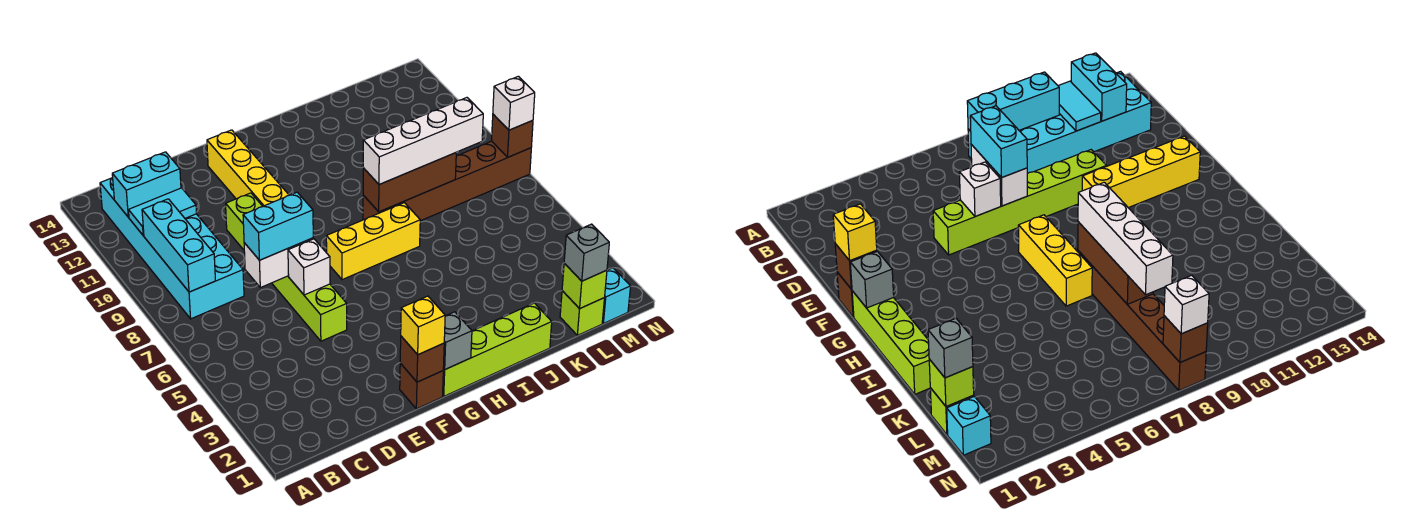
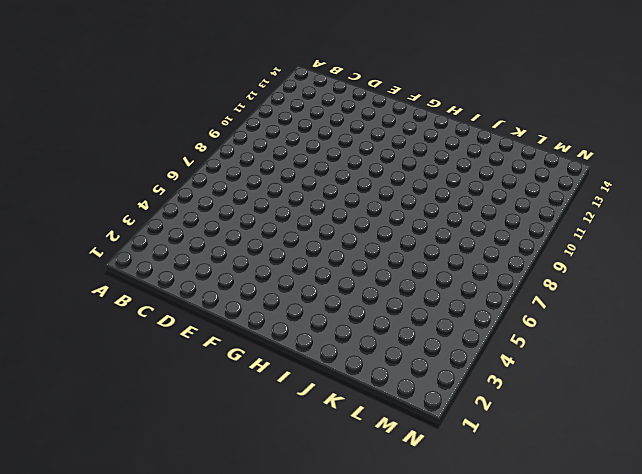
none -> cyan 2x6 brick [100,178,244,319]
none -> lime 1x6 brick [226,193,347,341]
none -> brown 1x1 brick [400,363,443,409]

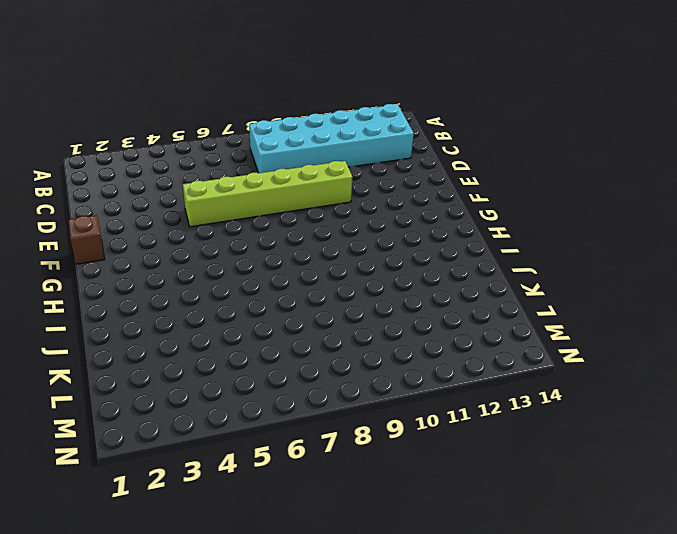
none -> yellow 1x4 brick [207,130,289,206]
none -> lime 1x4 brick [443,303,552,396]
none -> yellow 1x3 brick [326,203,420,280]

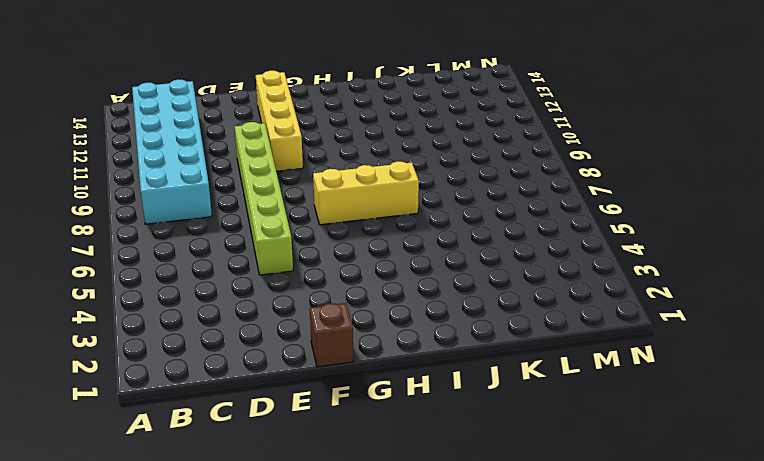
none -> lime 1x4 brick [443,303,552,396]
none -> brown 1x6 brick [363,141,531,221]
none -> lime 1x1 brick [560,291,604,335]

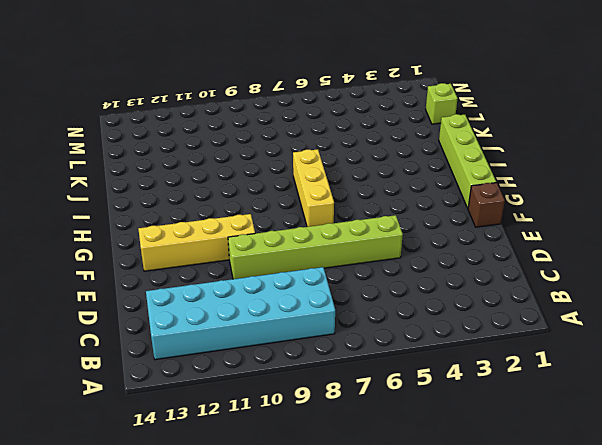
none -> brown 1x6 brick [363,141,531,221]
none -> cyan 1x1 brick [602,268,631,324]
none -> cyan 1x3 brick [142,199,215,292]

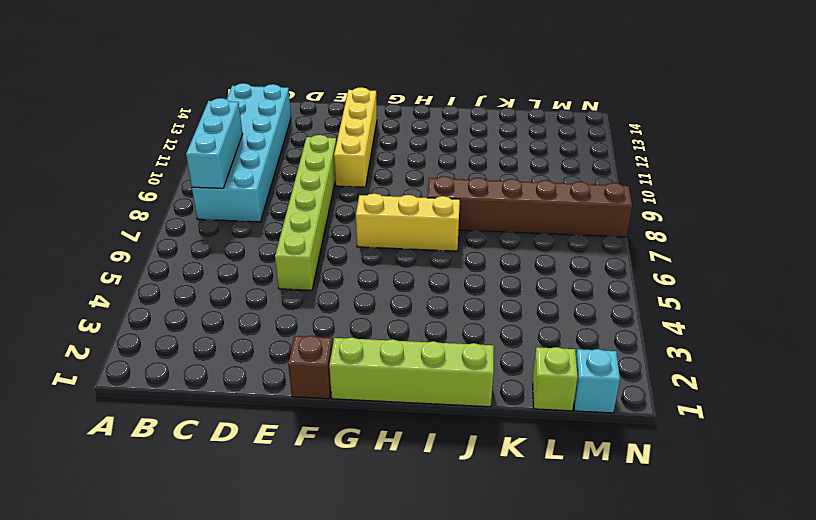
none -> cyan 1x2 tile [129,188,197,235]
none -> cyan 1x2 brick [112,152,181,217]
none -> white 1x2 brick [244,238,313,288]

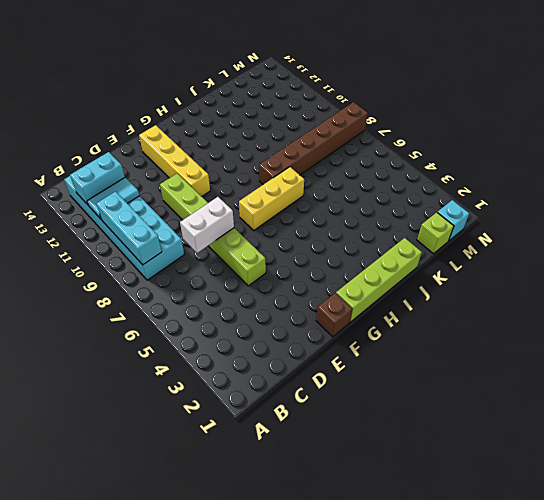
none -> white 1x1 brick [288,239,330,295]
none -> brown 1x1 brick [400,336,444,382]
none -> grey 1x1 brick [443,312,472,369]

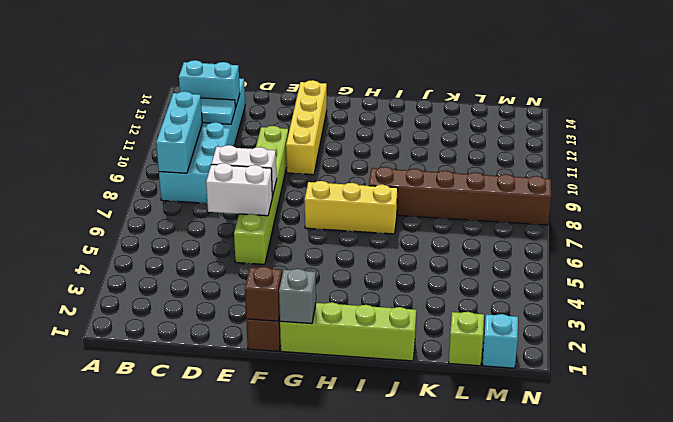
white 1x2 brick [206,163,272,216] -> white 1x1 brick [288,239,330,295]
none -> brown 1x3 brick [363,153,456,212]
none -> lime 1x1 brick [562,263,607,309]
none -> brown 1x1 brick [492,114,533,157]

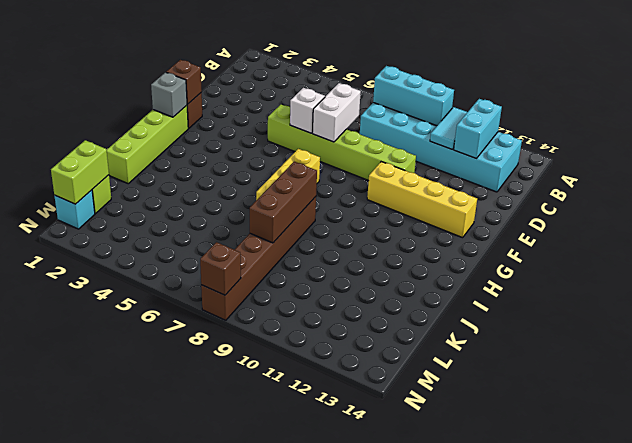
lime 1x2 brick [51,140,109,204] -> lime 1x1 brick [562,263,607,309]
none -> cyan 1x2 brick [243,192,313,260]
none -> yellow 1x1 brick [401,296,445,355]
none -> white 1x4 brick [363,98,483,185]

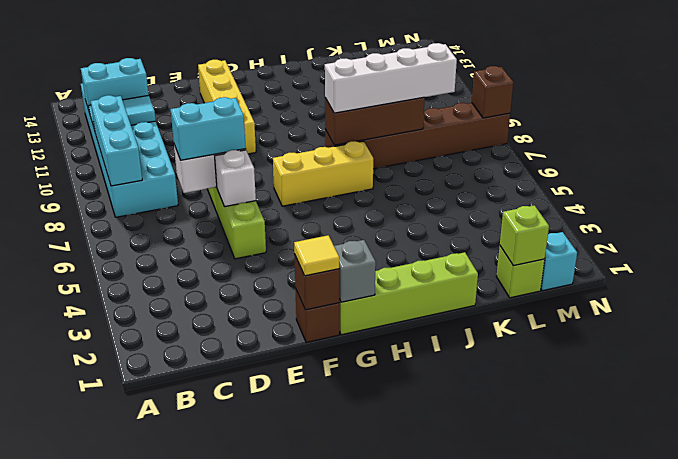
yellow 1x1 tile [294,235,339,276] -> yellow 1x1 brick [401,296,445,355]
none -> grey 1x1 brick [564,224,609,281]
none -> white 1x1 brick [493,76,535,130]

